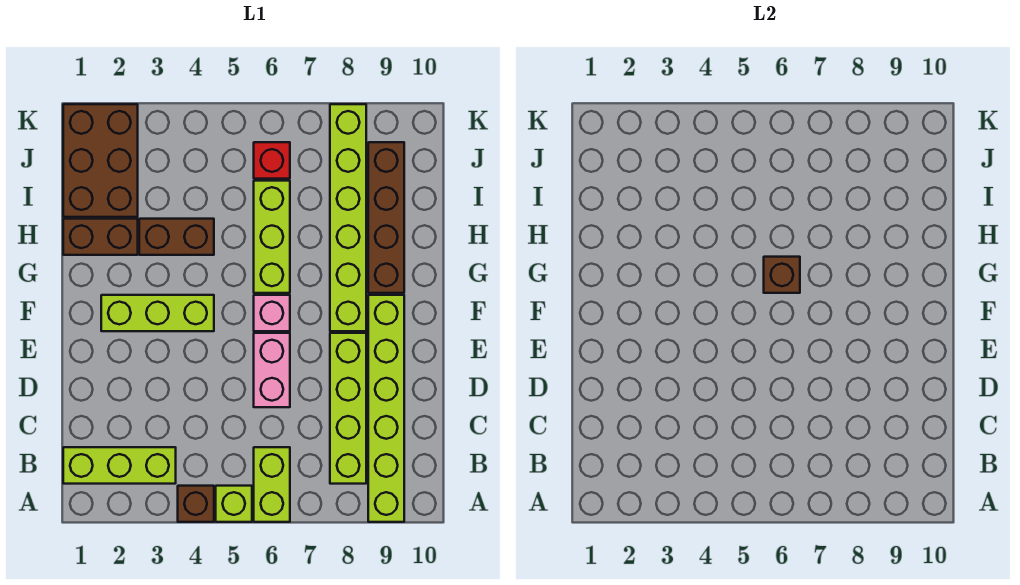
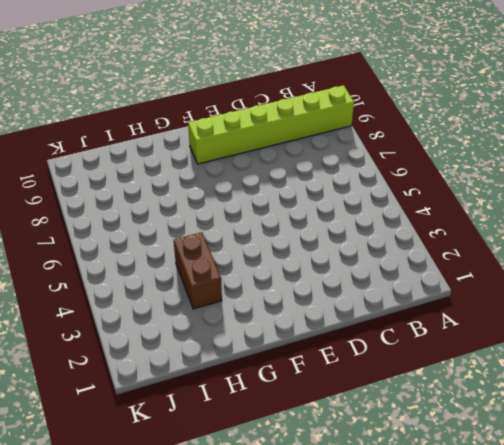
none -> brown 1x1 brick [178,486,214,522]
none -> lime 1x1 brick [216,486,252,522]
none -> lime 1x2 brick [254,447,290,522]

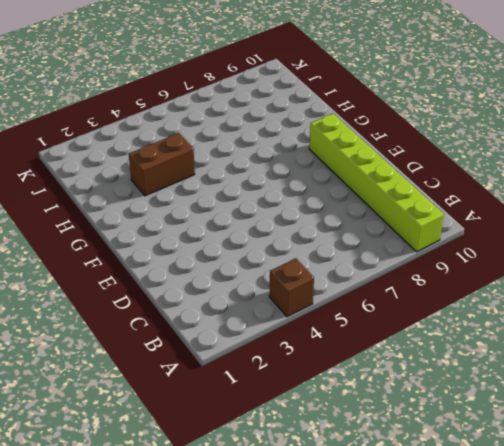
none -> lime 1x1 brick [216,486,252,522]
none -> lime 1x2 brick [254,447,290,522]
none -> lime 1x3 brick [63,447,176,484]

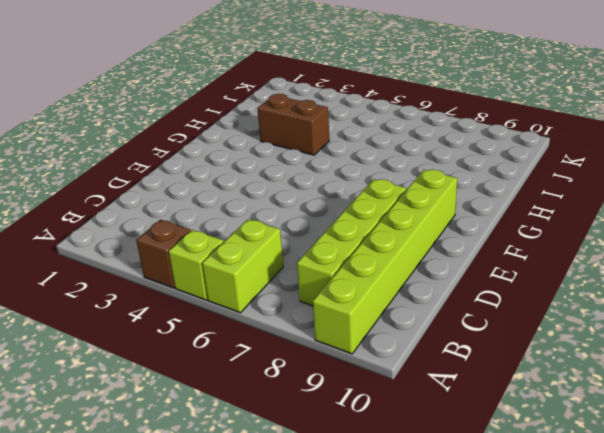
none -> lime 1x3 brick [63,447,176,484]
none -> pink 1x2 brick [254,333,290,407]
none -> lime 1x3 brick [101,295,214,331]

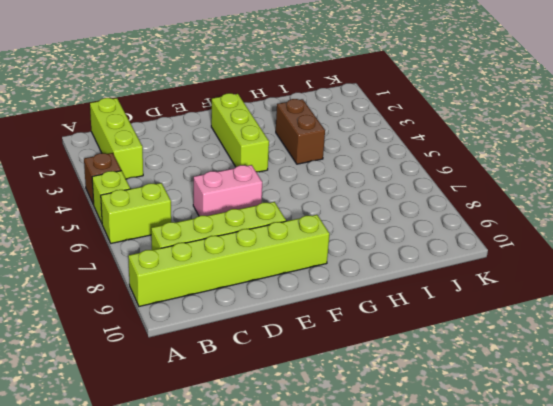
none -> pink 1x1 brick [254,295,290,331]
none -> lime 1x6 brick [330,104,366,331]
none -> lime 1x3 brick [254,181,290,293]

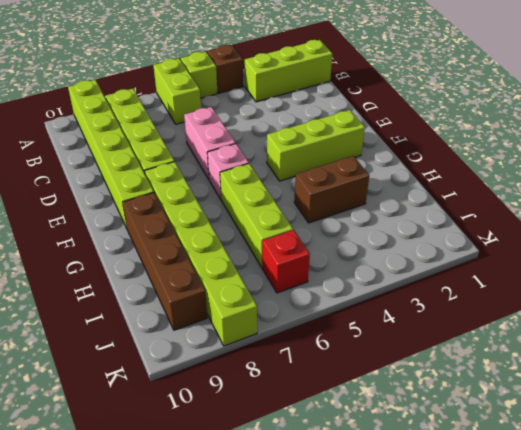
none -> brown 1x2 brick [63,219,138,255]
none -> brown 2x3 brick [63,104,138,217]
none -> brown 1x1 brick [764,257,800,293]

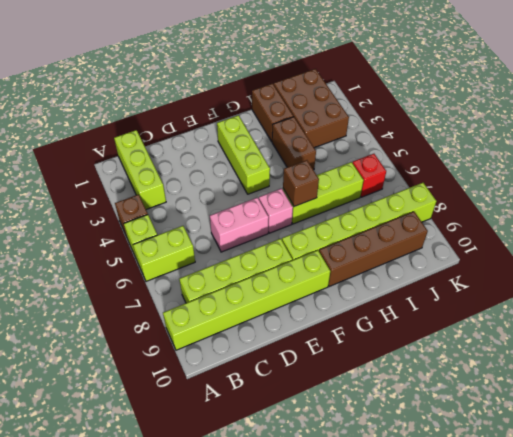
brown 2x3 brick [274,69,349,148] -> brown 2x3 brick turned to [63,104,138,217]

